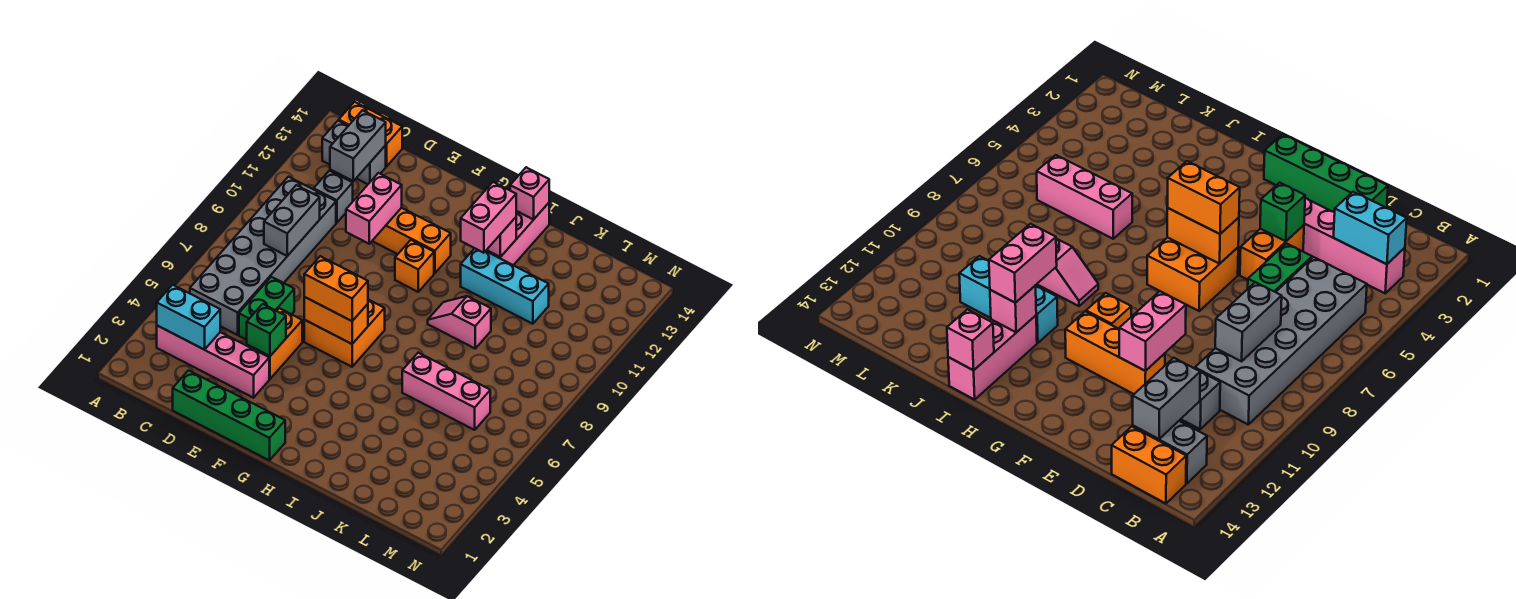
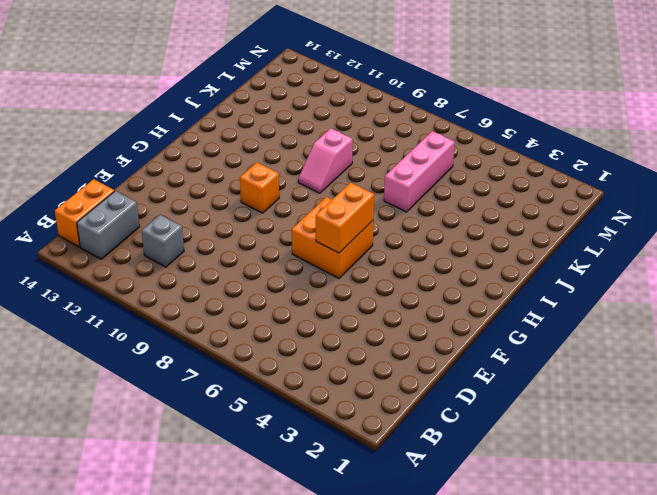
none -> pink 1x4 brick [157,326,269,398]
none -> grey 2x6 brick [190,177,336,335]
none -> green 1x4 brick [173,370,285,460]

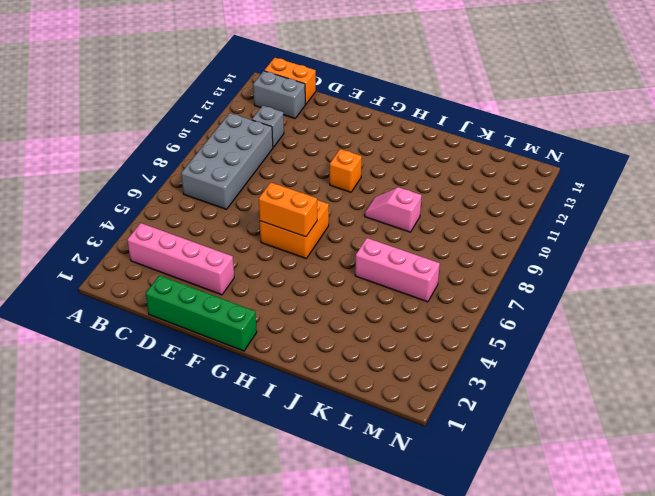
grey 2x4 brick [181,113,273,209] -> grey 2x6 brick [190,177,336,335]
none -> green 1x2 brick [239,277,294,340]
none -> orange 1x2 brick [247,308,302,379]
none -> orange 1x3 brick [373,208,451,273]

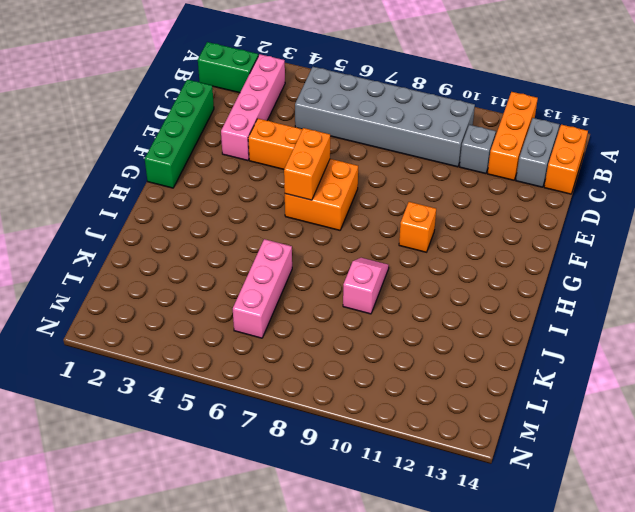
orange 1x3 brick [488,92,538,180] -> orange 1x3 brick moved to [373,208,451,273]
green 1x2 brick [198,42,258,93] -> green 1x2 brick moved to [239,277,294,340]
none -> cyan 1x3 brick [461,248,549,324]
none -> pink 1x3 brick [486,203,549,265]
none -> cyan 1x2 brick [157,285,220,350]

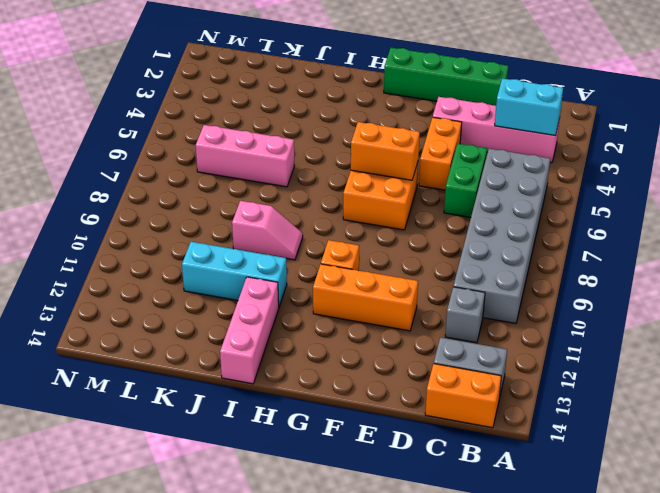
none -> grey 1x2 brick [264,185,320,256]
none -> grey 1x2 brick [330,110,386,181]
none -> green 1x1 brick [247,304,286,356]

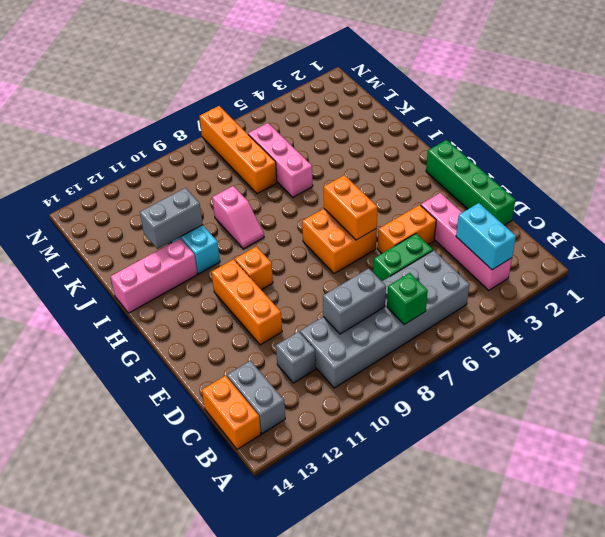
green 1x1 brick [387,273,428,325] -> green 1x1 brick moved to [247,304,286,356]
grey 1x2 brick [140,188,203,249] -> grey 1x2 brick moved to [330,110,386,181]
orange 1x4 brick [199,106,277,194] -> none
none -> pink 1x2 brick [346,173,402,244]
none -> pink 1x1 brick [487,217,516,257]
none -> pink 1x1 brick [510,167,549,220]

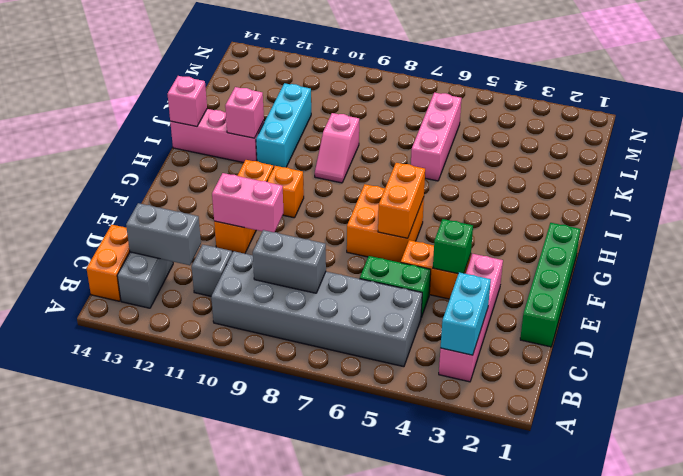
none -> orange 1x2 brick [304,256,368,321]
none -> pink 1x2 brick [461,182,516,253]

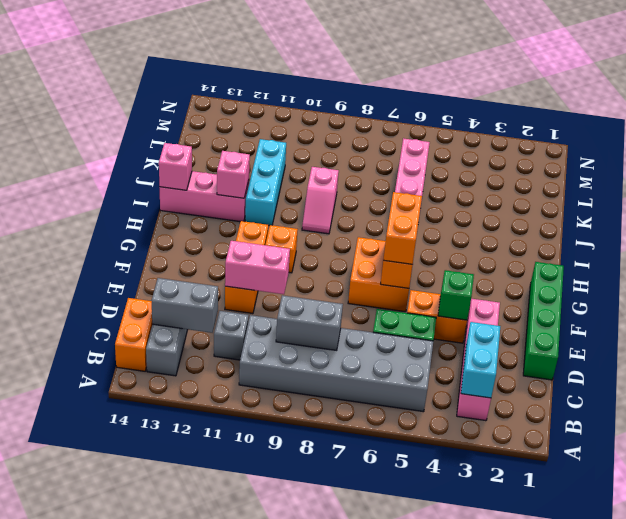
none -> pink 1x2 brick [461,182,516,253]

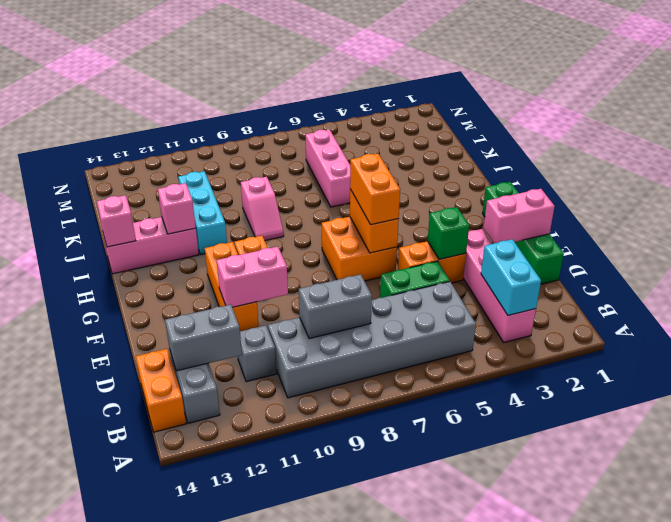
pink 1x2 brick [484,189,555,243] -> pink 1x2 brick moved to [461,182,516,253]

